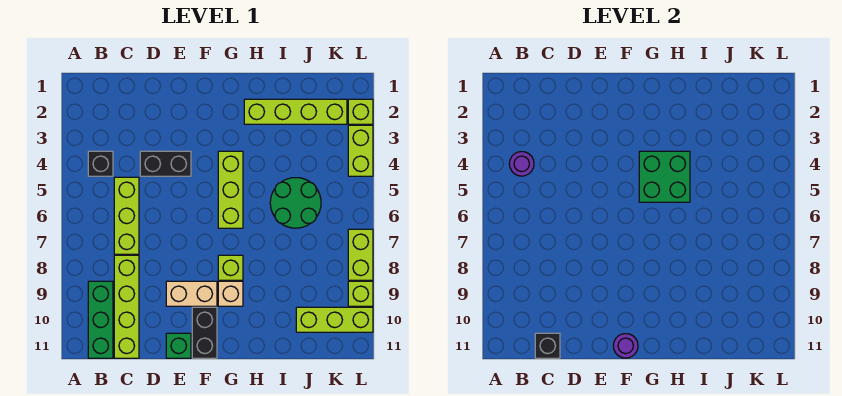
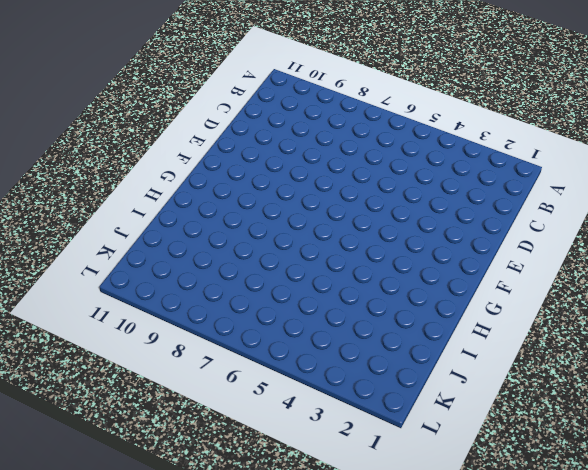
none -> black 1x1 brick [88,151,113,176]
none -> green 1x3 brick [88,281,113,358]
none -> lime 1x3 brick [114,177,139,254]

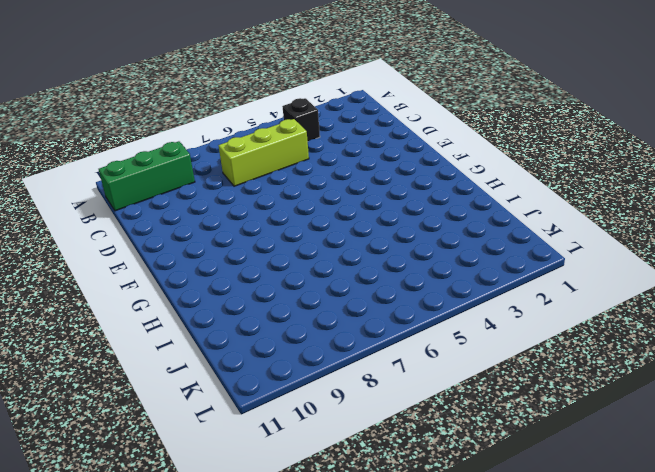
none -> lime 1x4 brick [114,255,139,358]
none -> black 1x2 brick [140,151,191,176]
none -> tan 1x2 brick [166,281,217,306]

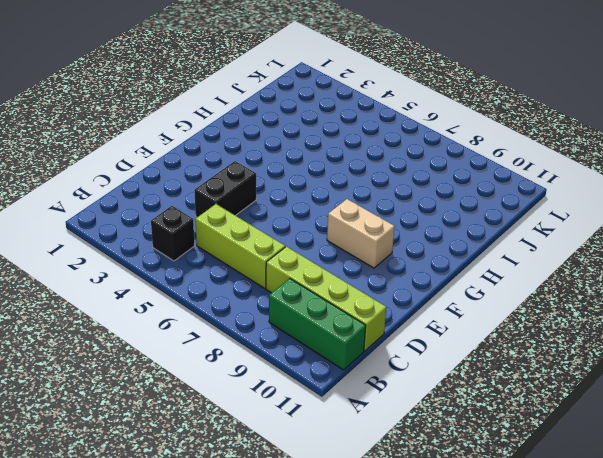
tan 1x2 brick [327,199,395,268] -> tan 1x2 brick turned to [166,281,217,306]
none -> green 1x1 brick [166,333,191,358]
none -> black 1x2 brick [192,307,217,358]
none -> lime 1x3 brick [218,151,243,228]

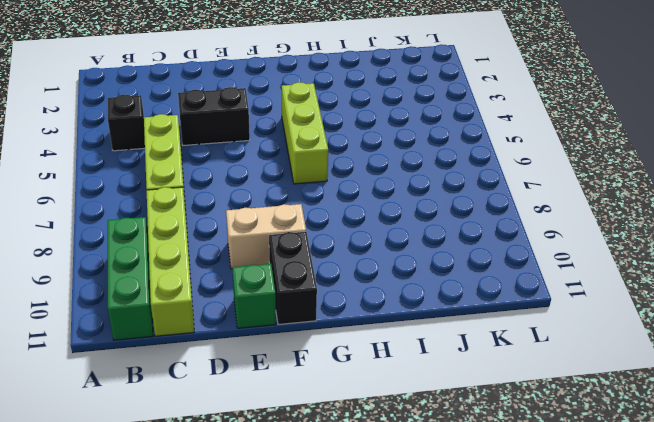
none -> lime 1x1 brick [218,255,243,280]
none -> tan 1x1 brick [218,281,243,306]
none -> lime 1x4 brick [244,99,347,124]

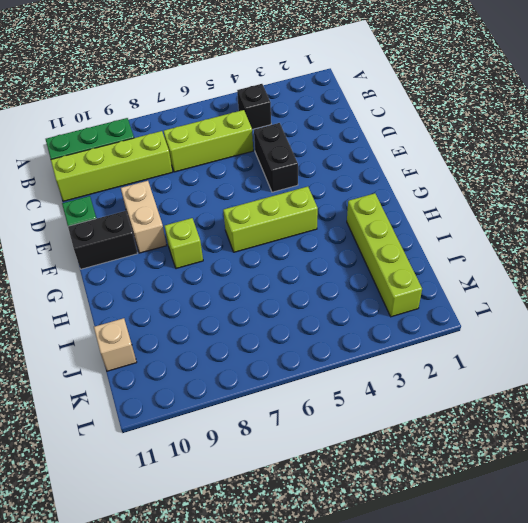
tan 1x1 brick [94,318,137,371] -> tan 1x1 brick moved to [218,281,243,306]
none -> green 2x2 round brick [270,178,321,228]
none -> lime 1x3 brick [296,307,373,332]
none -> lime 1x1 brick [348,99,373,124]

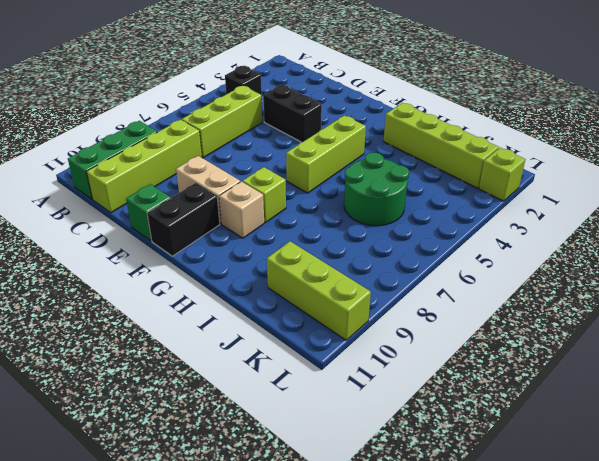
none -> lime 1x2 brick [348,125,373,176]
none -> lime 1x2 brick [348,229,373,280]
none -> lime 1x1 brick [348,281,373,306]

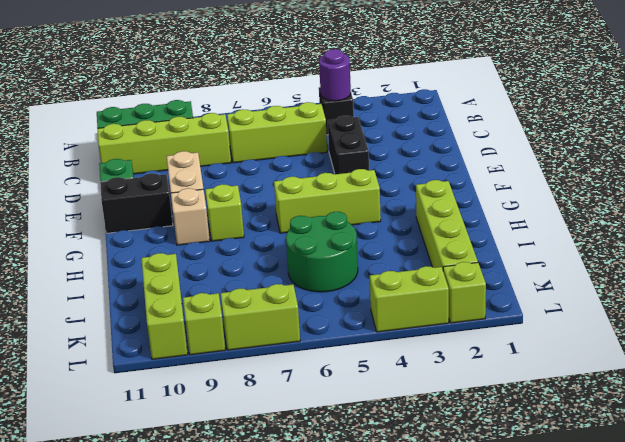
none -> black 1x1 brick [535,333,560,358]
none -> purple 1x1 round brick [613,334,638,358]
none -> green 2x2 brick [639,151,690,202]

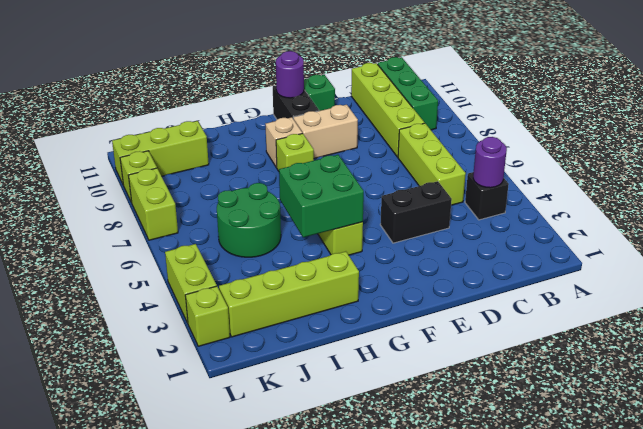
none -> black 1x1 brick [535,333,560,358]

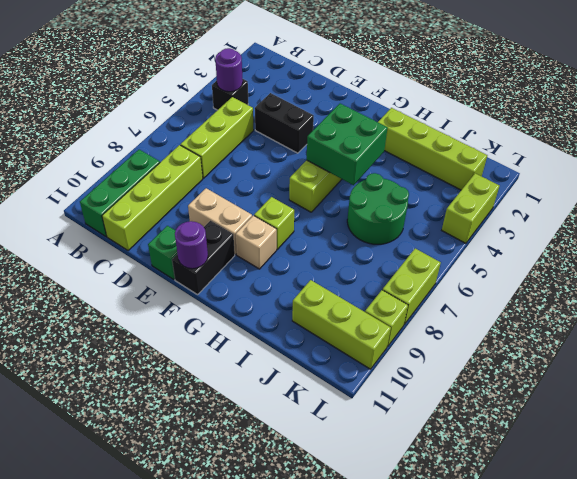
none -> lime 1x1 brick [348,99,373,124]
none -> black 1x1 brick [535,333,560,358]

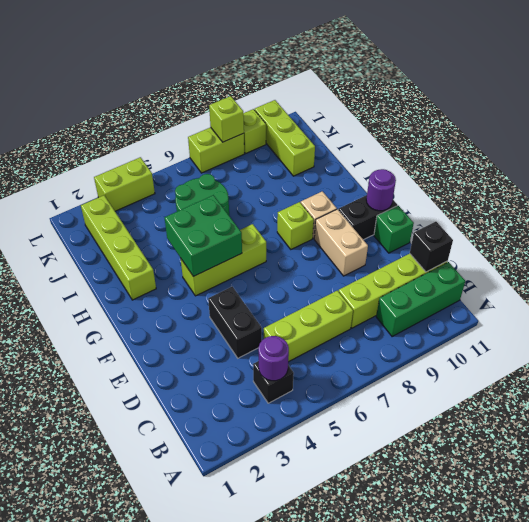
lime 1x1 brick [209,96,244,142] -> lime 1x1 brick moved to [348,99,373,124]

